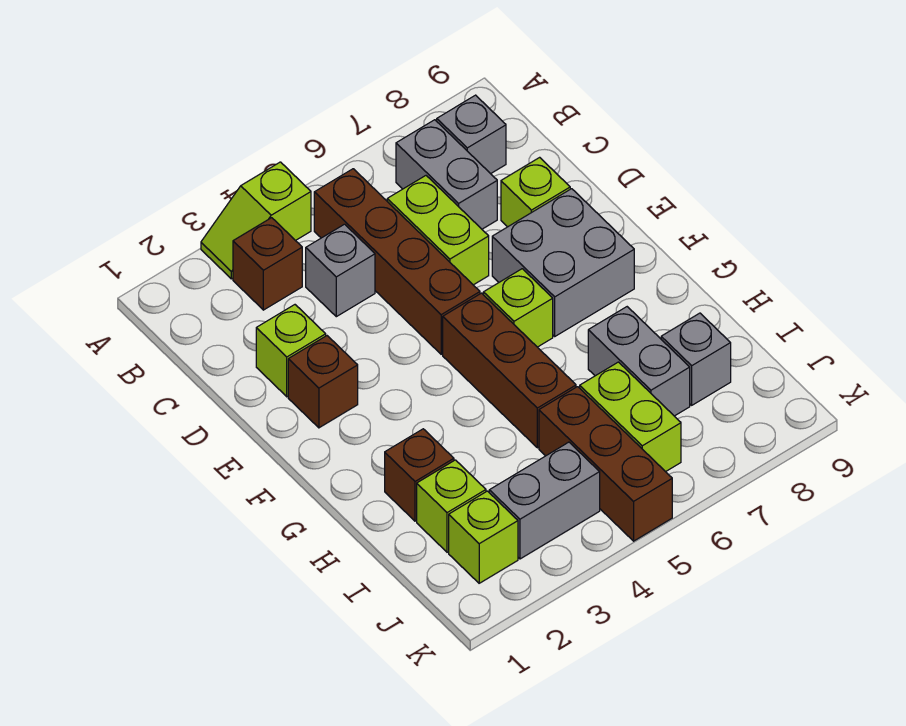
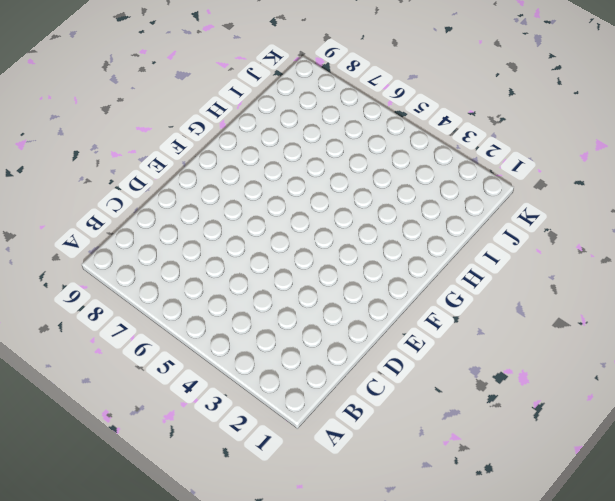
none -> lime 1x2 slope [201,162,311,279]
none -> brown 1x1 brick [233,218,302,310]
none -> brown 1x4 brick [314,169,480,354]

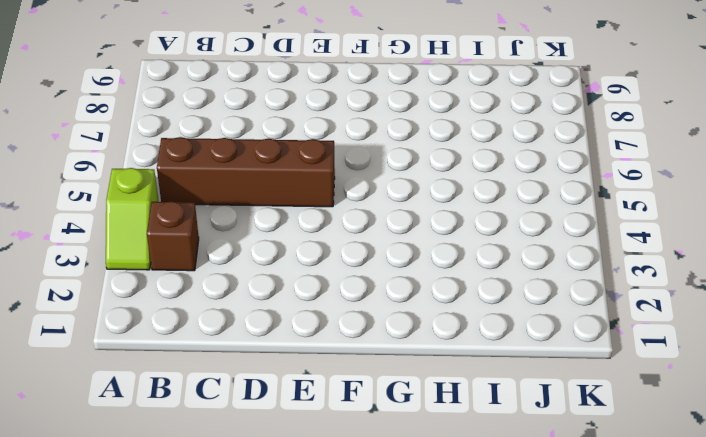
none -> grey 1x2 brick [396,120,497,229]
none -> grey 1x1 brick [437,95,506,174]
none -> grey 1x1 brick [306,224,375,317]

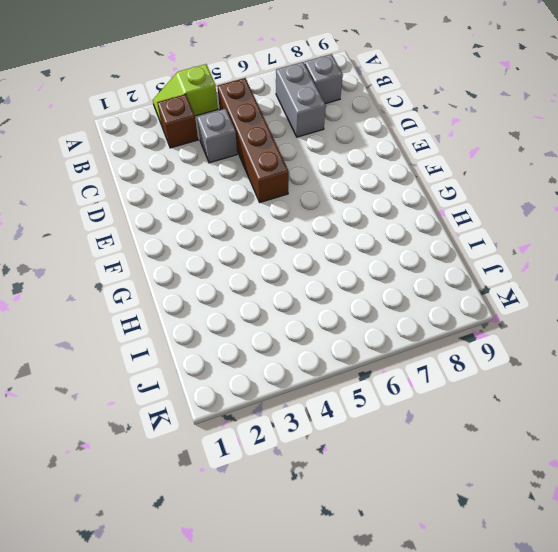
none -> lime 1x2 brick [387,176,489,285]
none -> lime 1x1 brick [256,305,326,397]
none -> lime 1x1 brick [501,157,570,227]

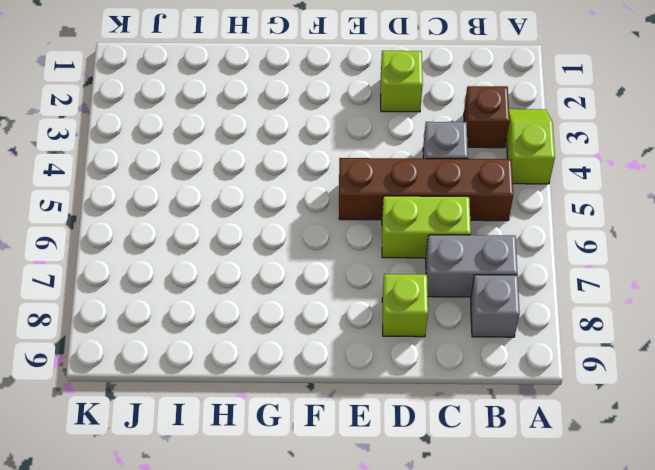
none -> brown 1x1 brick [288,336,358,428]
none -> grey 2x2 brick [492,189,634,336]
none -> brown 1x3 brick [443,293,576,448]

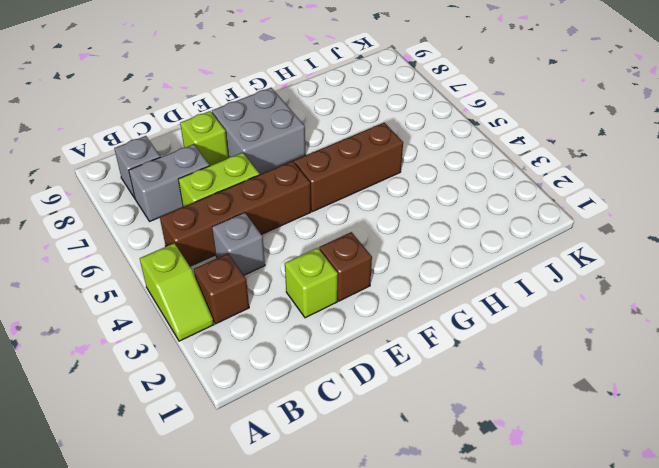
none -> lime 1x1 brick [483,269,553,347]
none -> brown 1x1 brick [385,429,454,521]
none -> grey 1x2 brick [588,307,690,416]

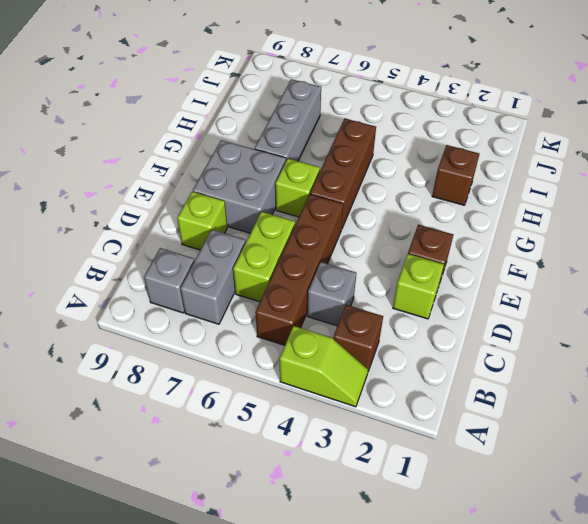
grey 1x3 brick [255,79,321,161] -> grey 1x2 brick [588,307,690,416]
none -> lime 1x1 brick [417,460,486,552]
none -> brown 1x3 brick [539,387,672,541]
none -> lime 1x2 brick [580,362,681,472]

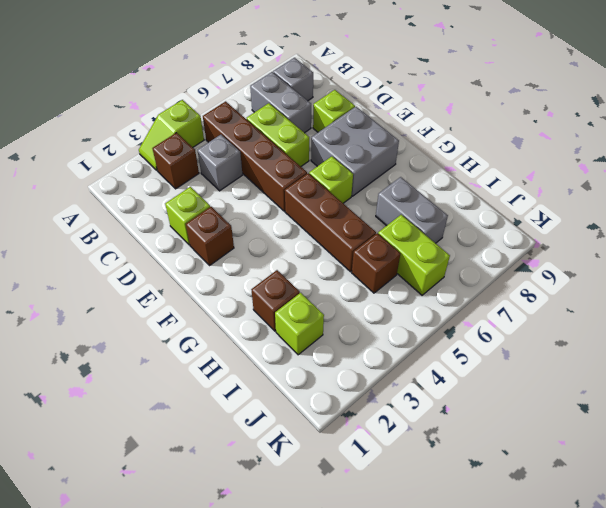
brown 1x1 brick [352,233,400,293] -> brown 1x3 brick [539,387,672,541]
none -> grey 1x1 brick [661,313,731,405]
none -> lime 1x1 brick [449,491,518,583]
none -> grey 1x2 brick [489,442,600,559]

